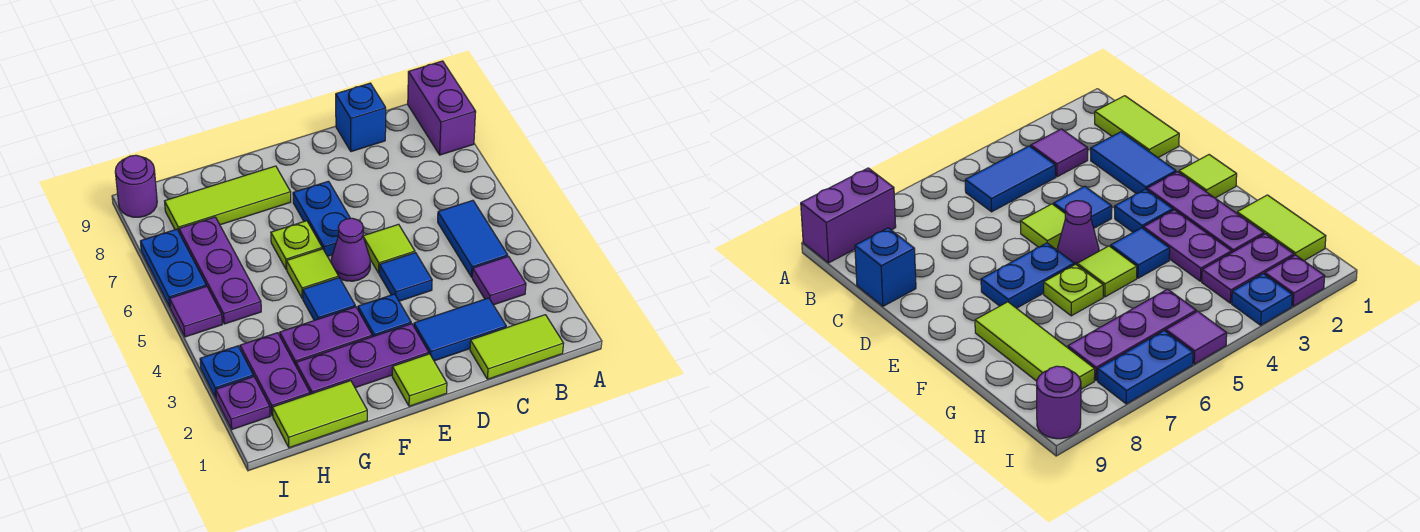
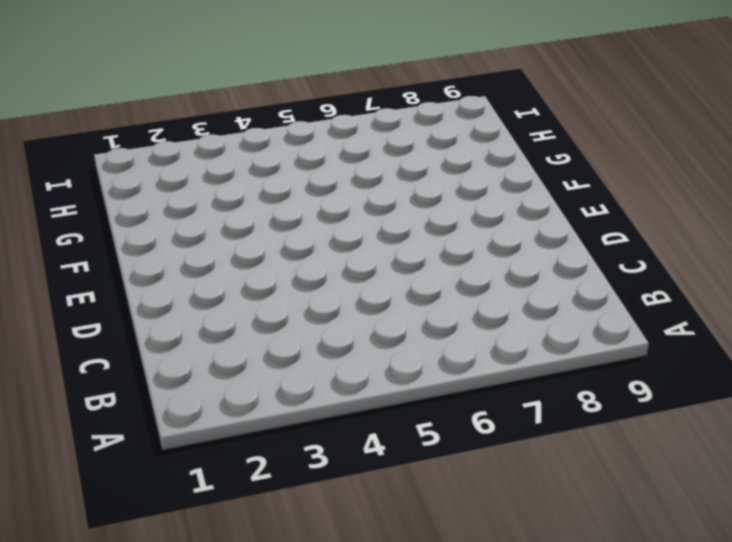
none -> purple 1x2 brick [408,61,476,155]
none -> lime 1x2 tile [470,315,564,379]
none -> purple 1x1 tile [472,256,526,305]

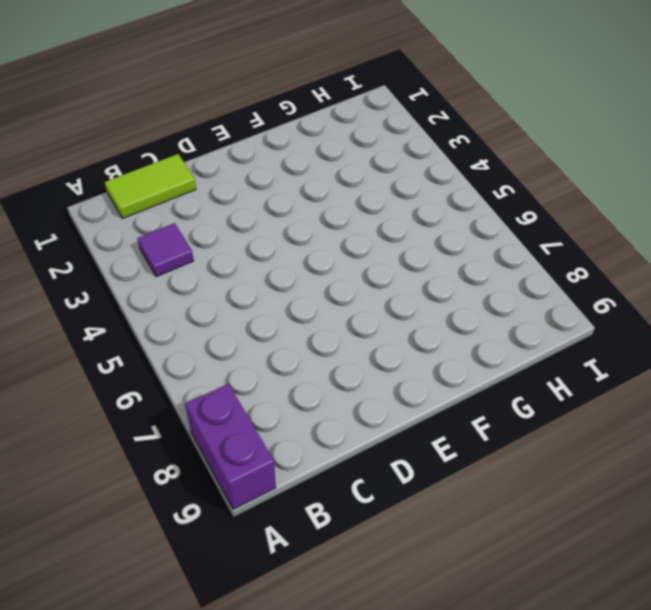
none -> blue 1x2 tile [438,200,508,277]
none -> blue 1x2 tile [414,298,506,361]
none -> blue 1x1 brick [336,83,386,152]

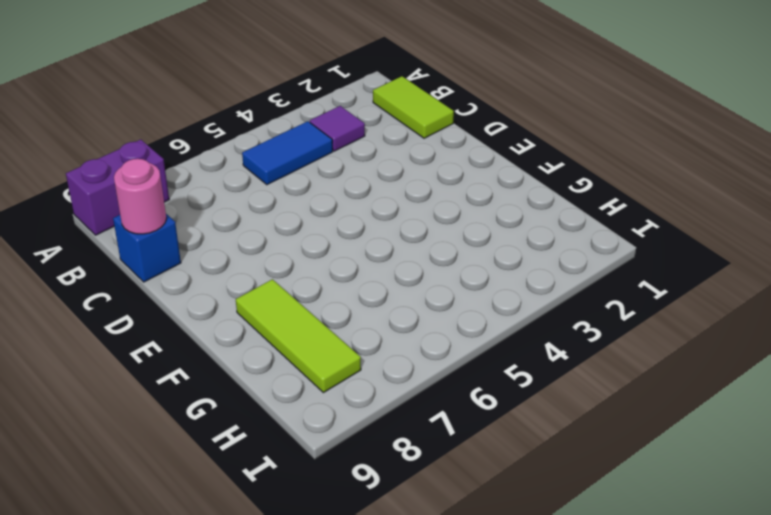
pink 1x1 round brick [114,159,166,234] -> none
none -> blue 1x2 tile [414,298,506,361]
none -> blue 1x1 tile [379,253,432,301]
none -> lime 1x1 tile [363,224,415,273]

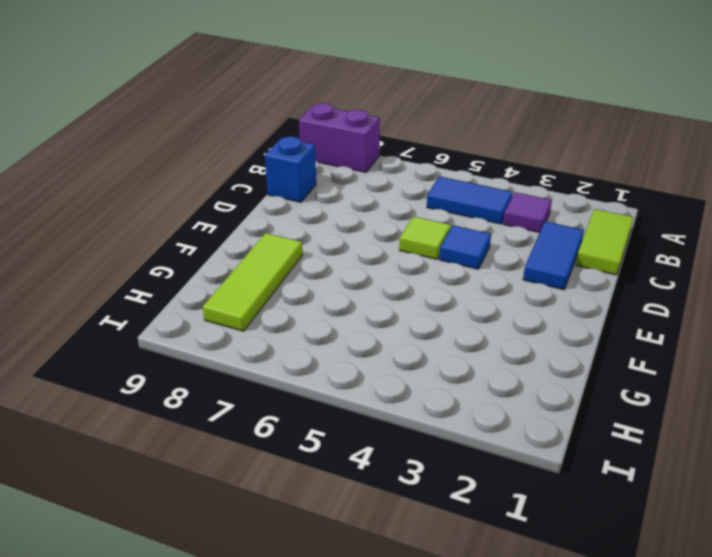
none -> lime 1x1 tile [392,354,447,406]
none -> purple 1x3 plate [296,324,429,394]
none -> blue 1x1 plate [358,294,411,337]

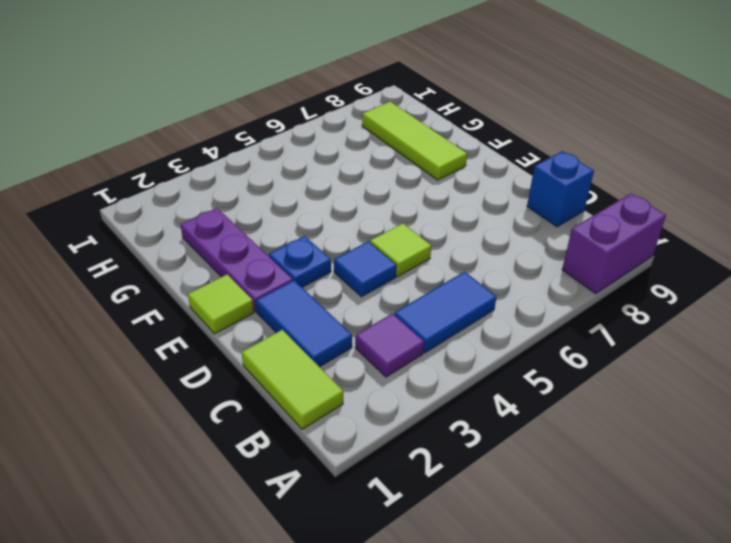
none -> purple 1x1 cone [331,218,370,281]
none -> blue 1x2 plate [293,181,350,256]
none -> purple 1x2 plate [280,307,372,365]

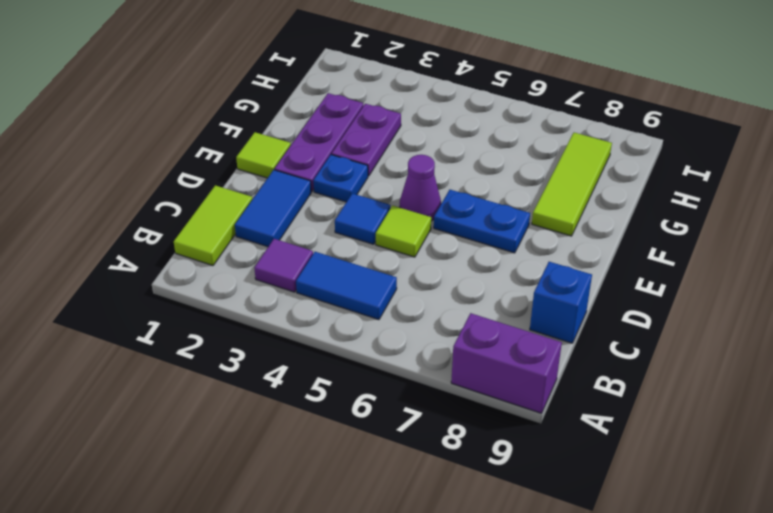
none -> blue 1x1 tile [303,278,355,320]
none -> lime 1x1 tile [287,249,339,299]
none -> lime 1x1 plate [271,221,322,270]

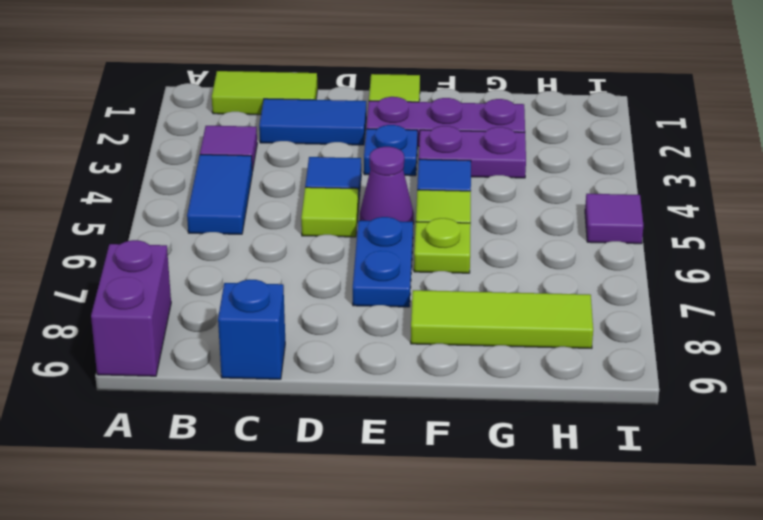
none -> lime 1x2 tile [273,381,367,448]
none -> purple 1x2 plate [240,333,310,416]
none -> purple 1x3 plate [179,217,261,324]

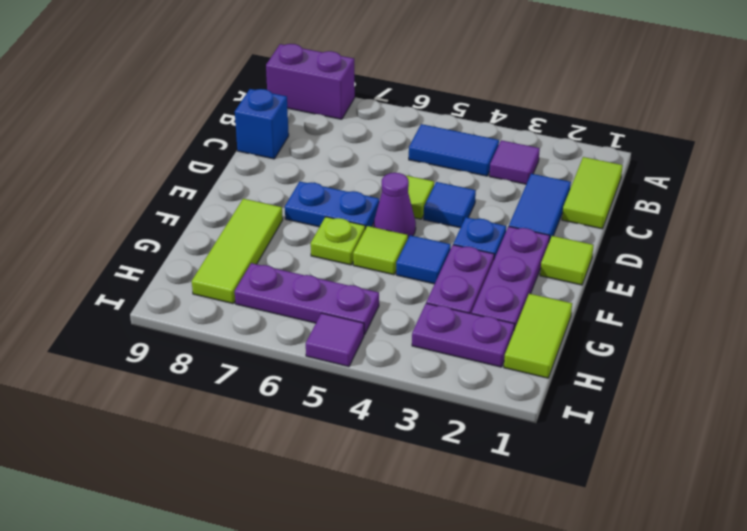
none -> purple 1x1 plate [216,377,270,429]
none -> blue 1x1 plate [200,346,254,397]
none -> blue 1x2 plate [140,229,206,307]

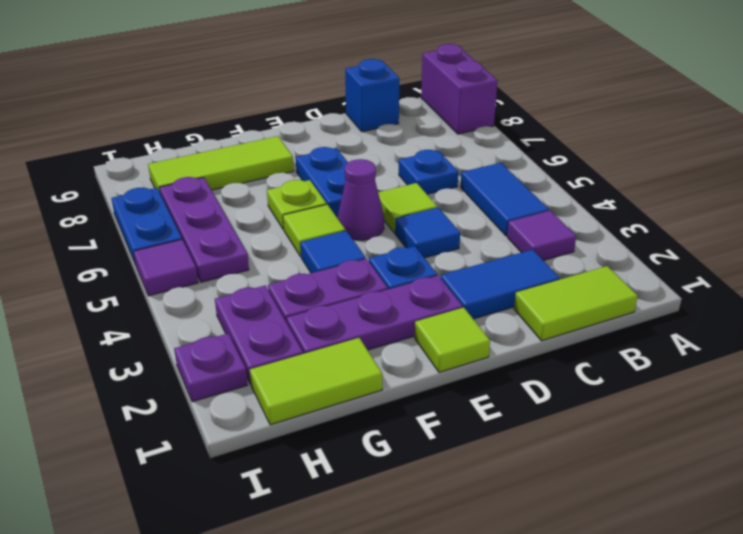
blue 1x1 plate [399,150,458,194] -> blue 1x1 plate moved to [200,346,254,397]
none -> purple 1x1 round brick [115,155,157,217]

